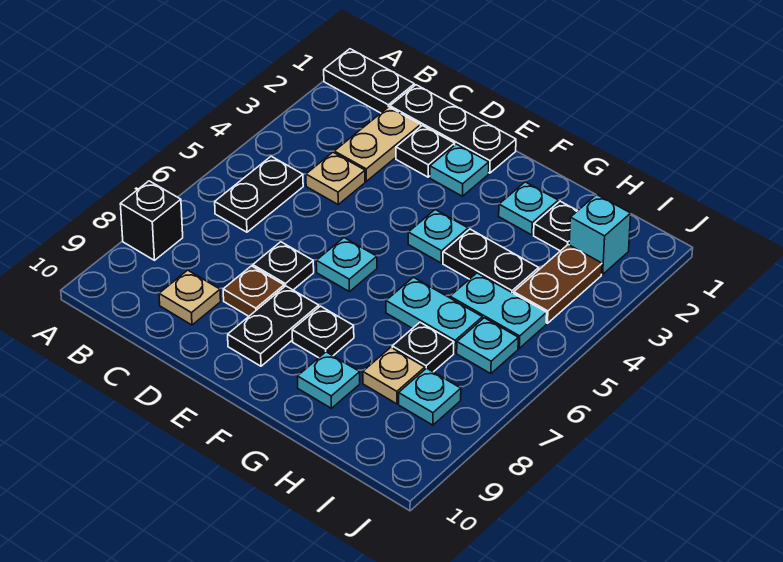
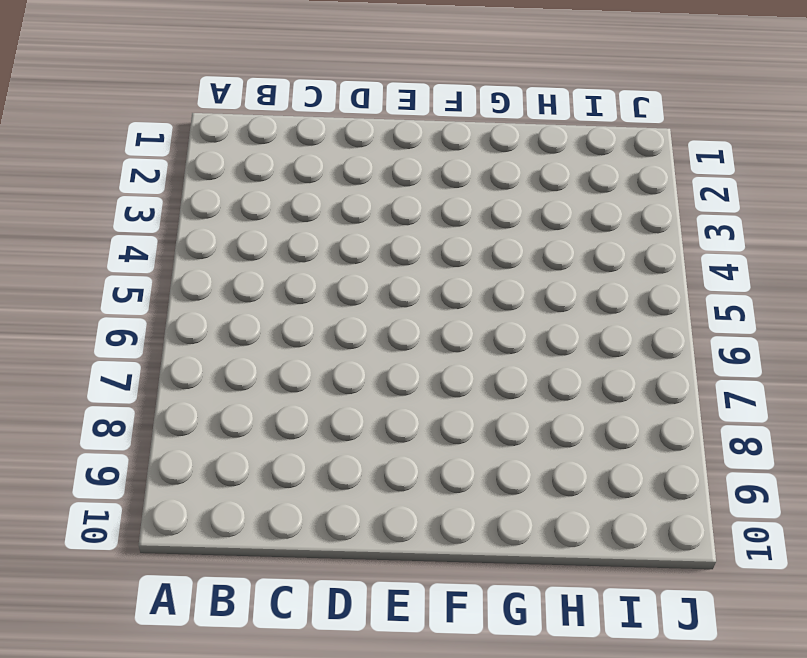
none -> black 1x2 plate [324,49,414,113]
none -> black 1x1 brick [120,181,183,260]
none -> black 1x2 plate [215,156,303,232]

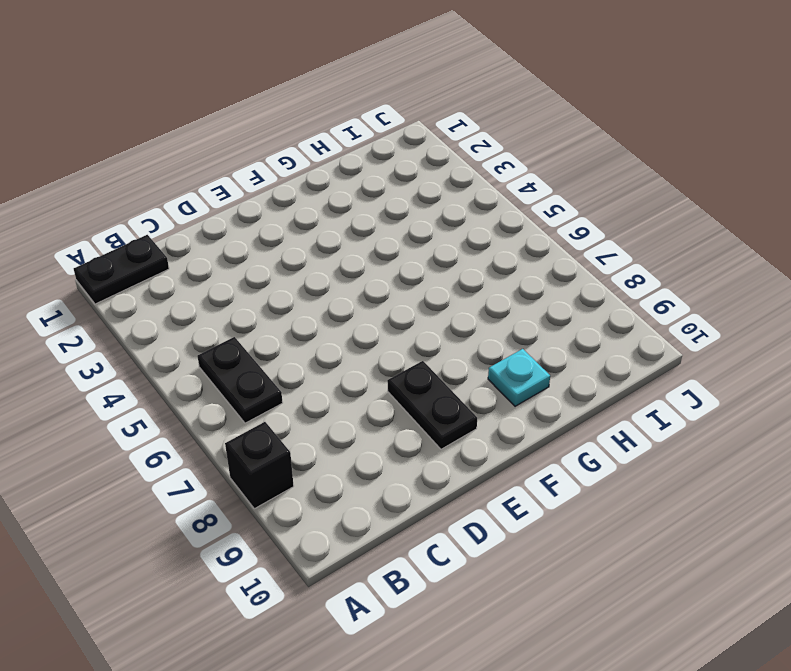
none -> black 1x3 plate [390,85,516,173]
none -> tan 1x2 plate [334,107,421,181]
none -> tan 1x1 plate [306,152,365,204]

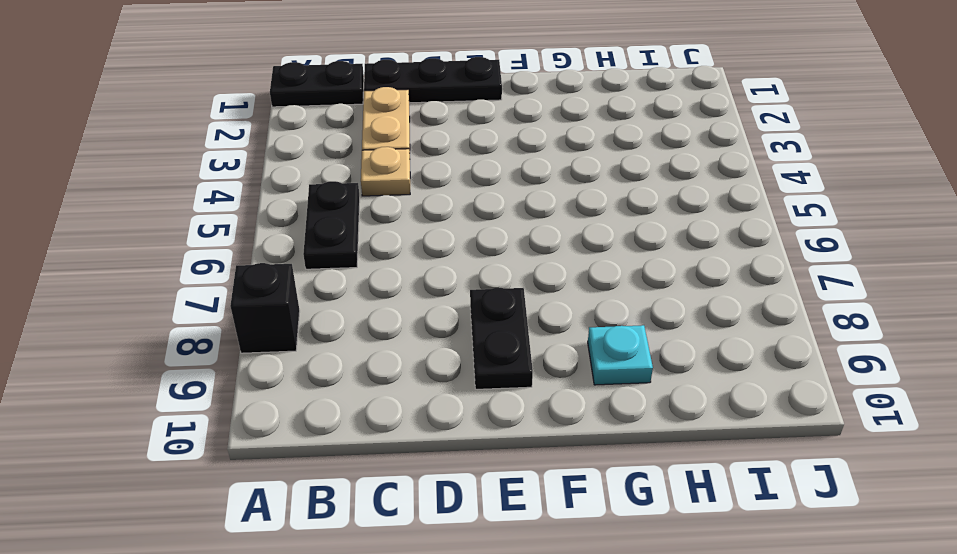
none -> tan 1x1 plate [159,270,221,325]
none -> black 1x1 plate [396,125,455,177]
none -> black 1x1 plate [253,242,314,290]

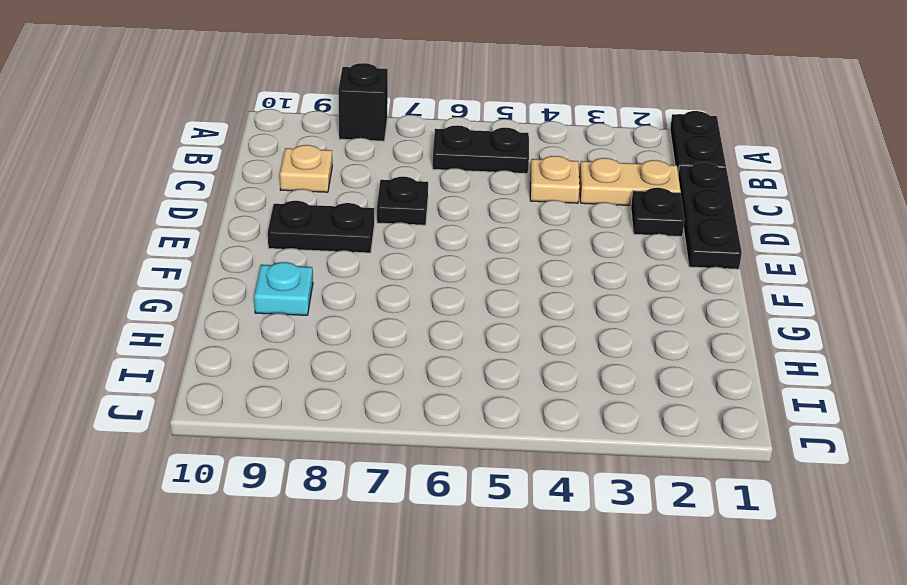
none -> brown 1x1 plate [223,266,284,316]
none -> cyan 1x1 plate [430,144,489,196]
none -> cyan 1x1 plate [316,238,377,292]

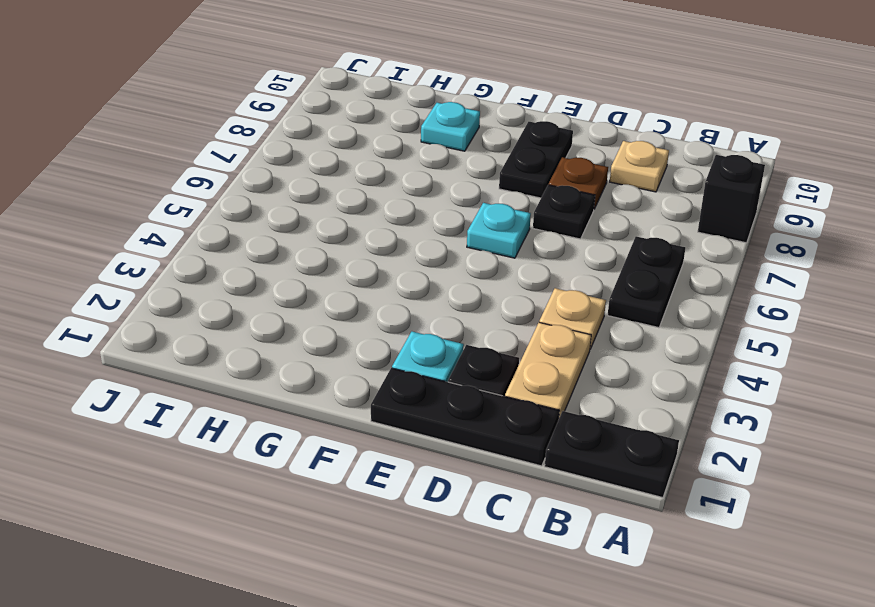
none -> cyan 1x1 plate [408,210,468,263]
none -> black 1x1 plate [292,306,354,358]
none -> cyan 1x1 plate [499,182,558,235]

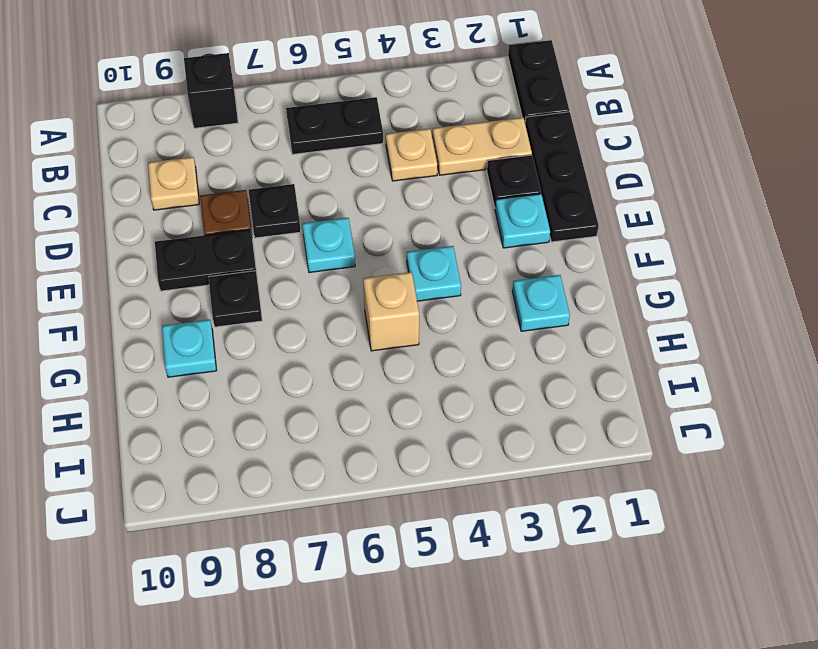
tan 1x1 brick [363,272,419,351] -> none
none -> black 1x2 plate [443,229,539,293]
none -> cyan 1x2 plate [386,277,482,353]
none -> black 1x1 plate [534,201,577,251]

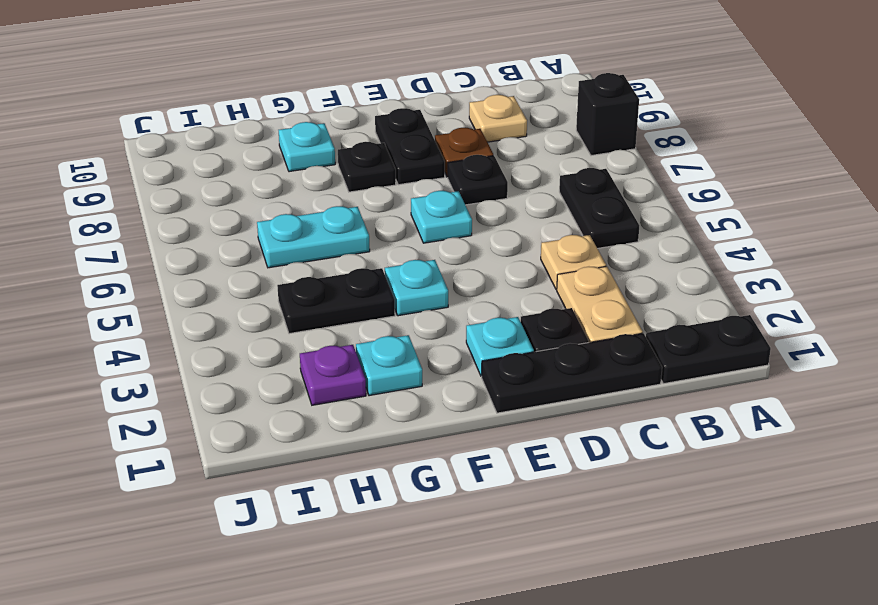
purple 1x1 plate [300,345,366,405] -> black 1x1 plate [534,201,577,251]
none -> cyan 1x2 plate [450,273,547,348]
none -> black 1x1 plate [392,322,454,372]
none -> tan 1x1 plate [363,347,425,404]

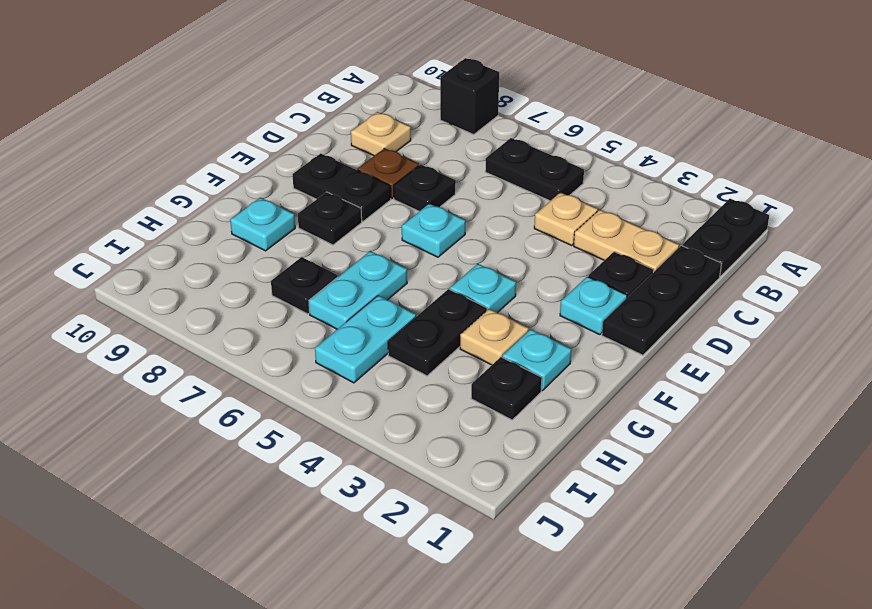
tan 1x1 plate [460,309,529,365] -> tan 1x1 plate moved to [363,347,425,404]
none -> cyan 1x1 brick [569,195,631,274]
none -> brown 1x2 plate [514,245,602,323]
none -> cyan 1x1 plate [457,318,518,374]

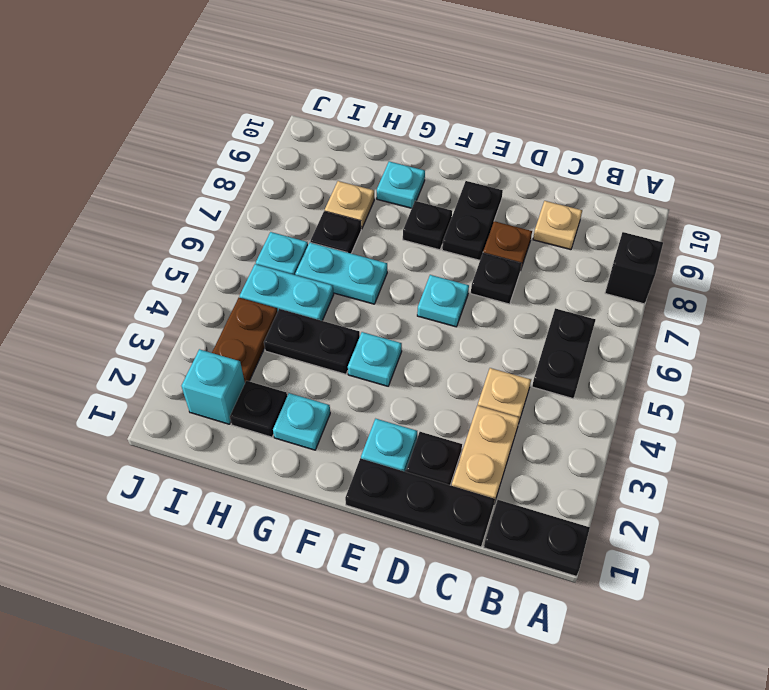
none -> cyan 1x1 plate [399,368,461,425]

